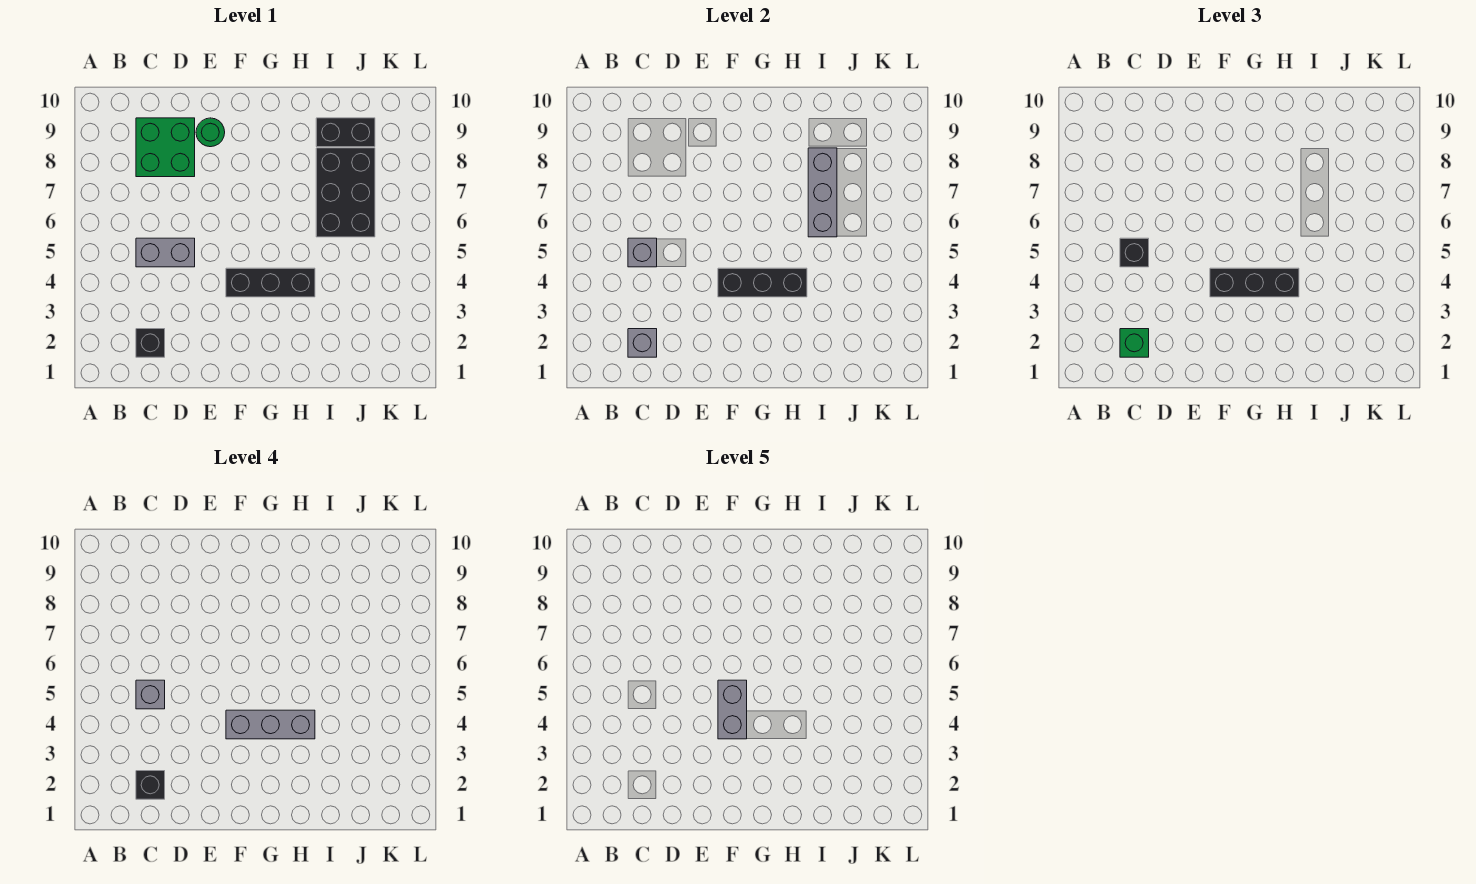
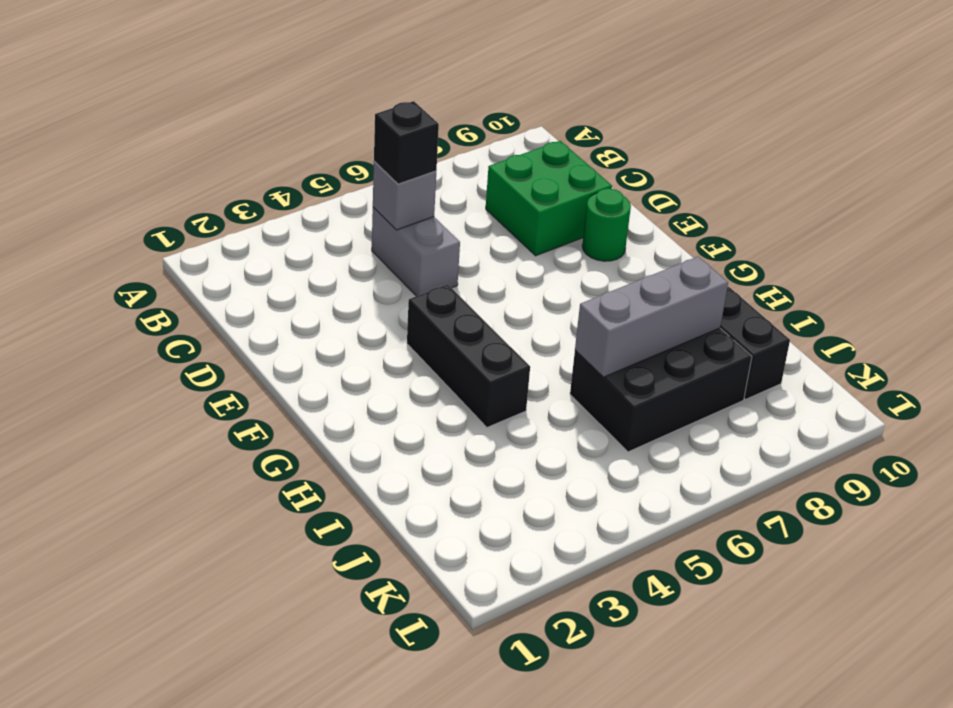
none -> black 1x1 brick [136,329,165,357]
none -> grey 1x1 brick [628,329,657,357]
none -> black 1x3 brick [718,268,807,297]

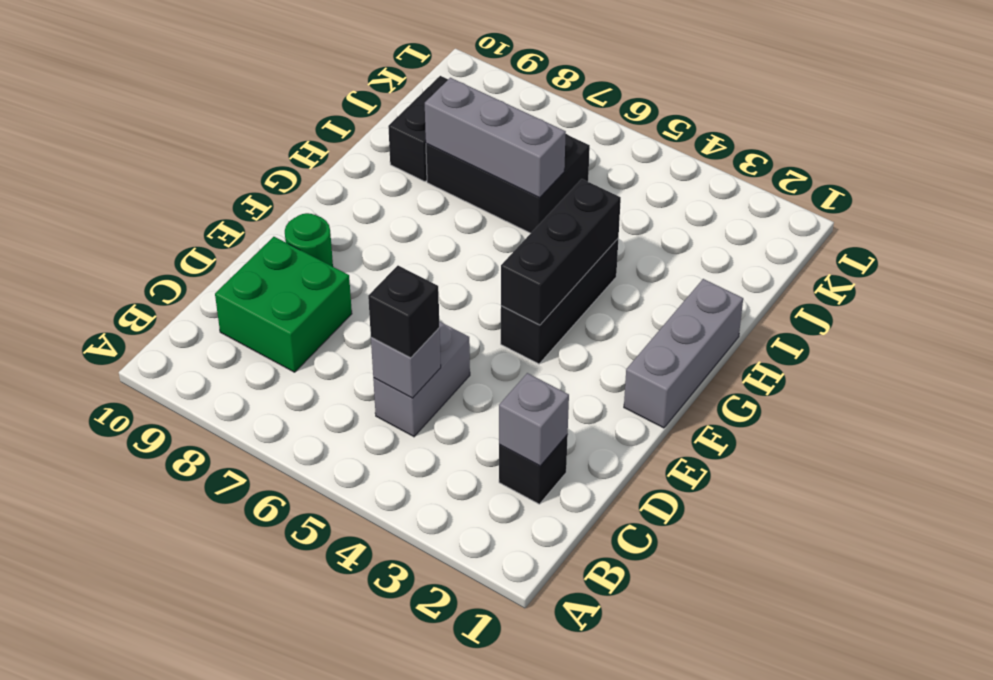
grey 1x3 brick [624,279,743,428] -> grey 1x3 brick moved to [226,710,315,739]
none -> green 1x1 brick [1120,329,1149,357]
none -> black 1x3 brick [1210,268,1299,297]
none -> black 1x1 brick [136,771,165,799]

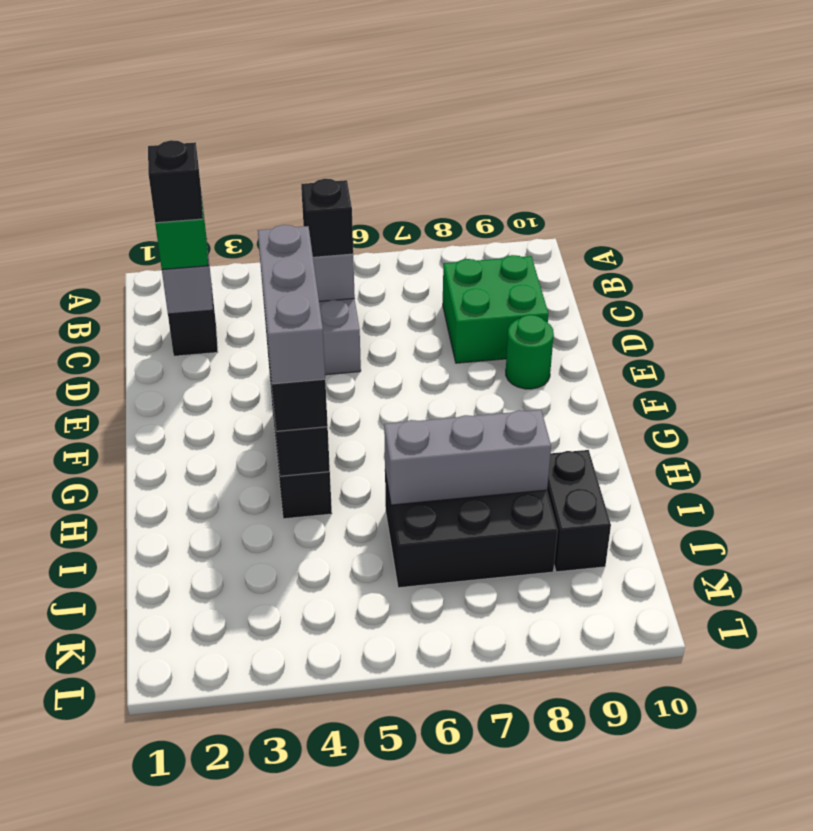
none -> grey 1x1 brick [136,680,165,709]
none -> grey 1x2 brick [718,680,747,739]

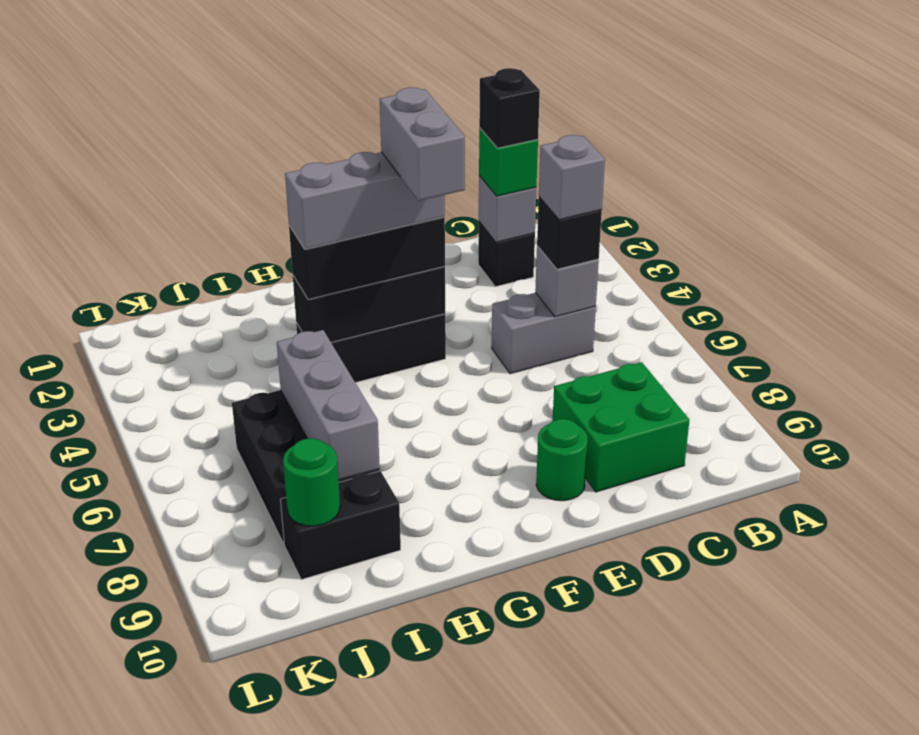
green 1x1 round brick [283,438,340,526] -> none

